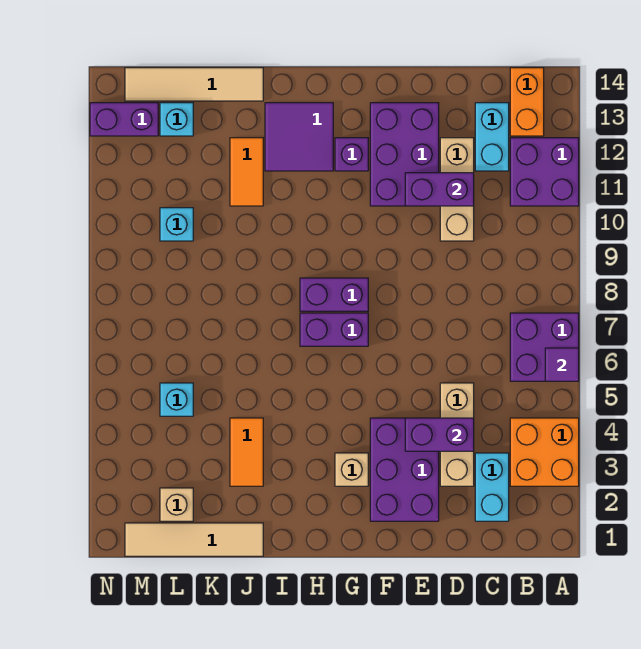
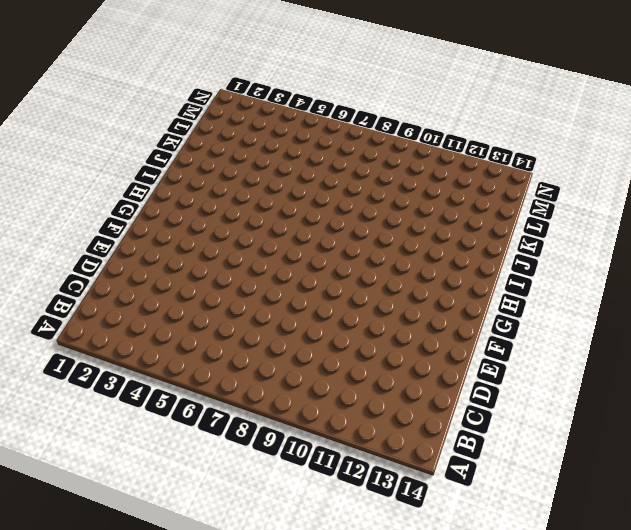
none -> orange 2x2 brick [510,418,579,486]
none -> purple 2x2 brick [510,313,579,381]
none -> purple 2x2 brick [510,138,579,206]

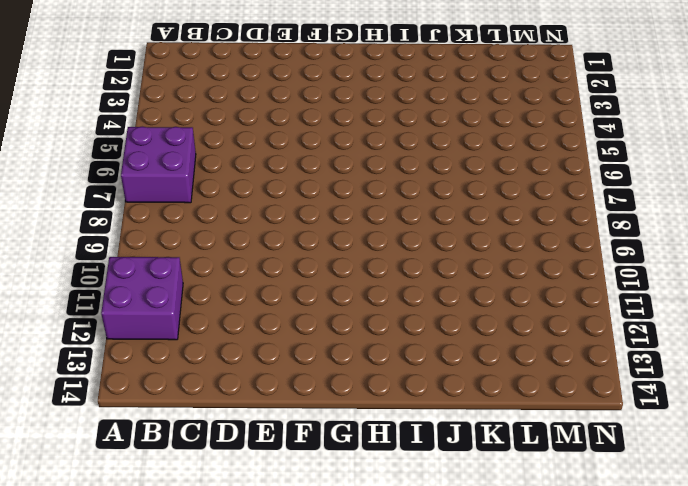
none -> orange 2x2 brick [510,418,579,486]
none -> orange 1x2 brick [510,68,544,136]
none -> cyan 1x2 brick [475,453,509,521]

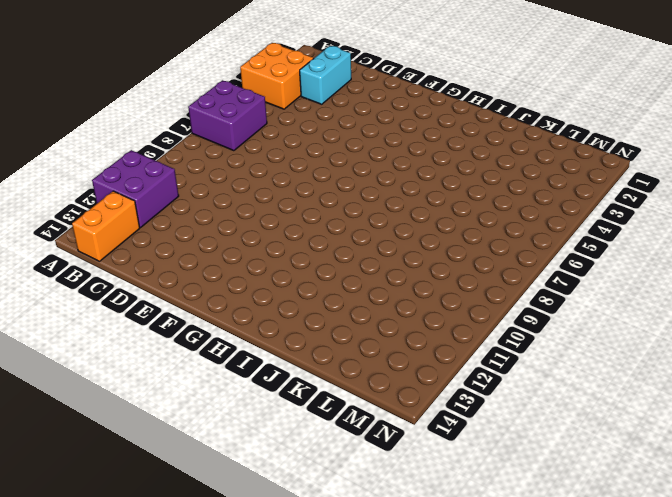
none -> cyan 1x2 brick [475,103,509,171]
none -> tan 1x3 brick [440,383,474,486]
none -> tan 1x3 brick [440,138,474,241]

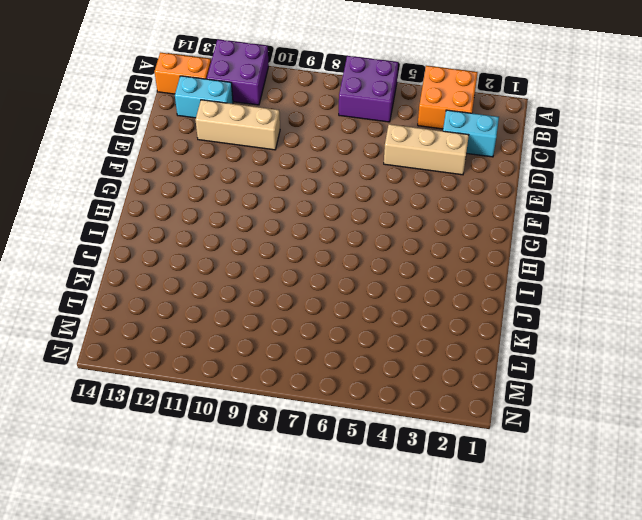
none -> purple 2x3 brick [370,418,439,521]
none -> purple 2x3 brick [370,103,439,206]
none -> tan 1x1 brick [335,453,368,486]

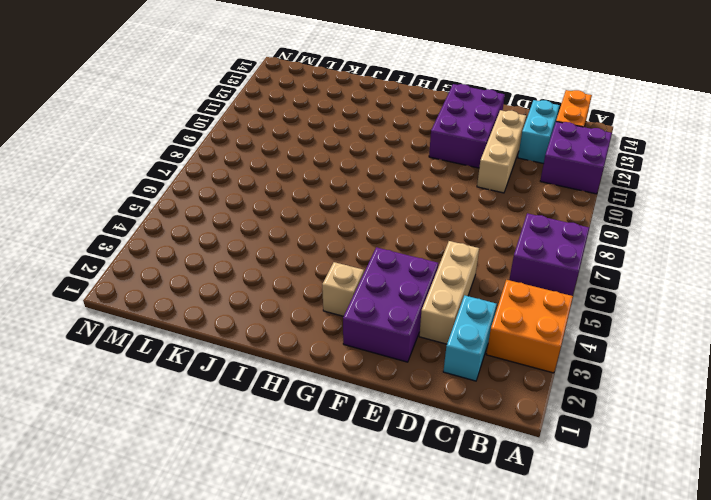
none -> purple 1x2 brick [300,313,368,346]
none -> purple 1x2 brick [300,278,368,311]
none -> purple 1x1 brick [335,138,368,171]

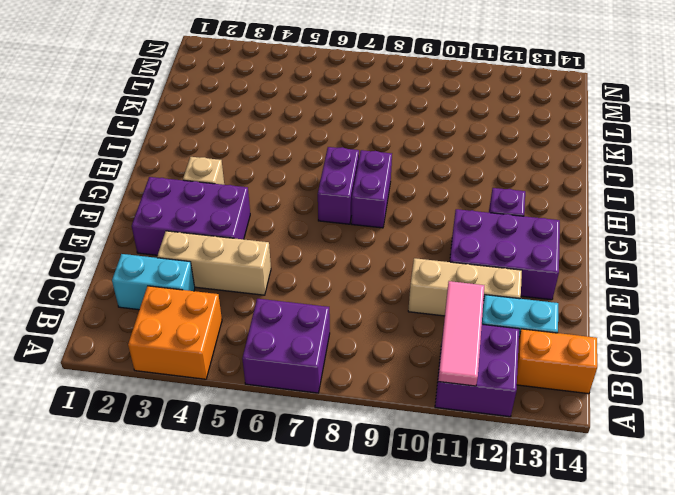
pink 1x3 tile [438,281,484,386] -> none
none -> purple 2x2 tile [265,103,333,171]
none -> tan 1x4 tile [125,523,263,556]
none -> orange 1x2 tile [230,418,263,486]

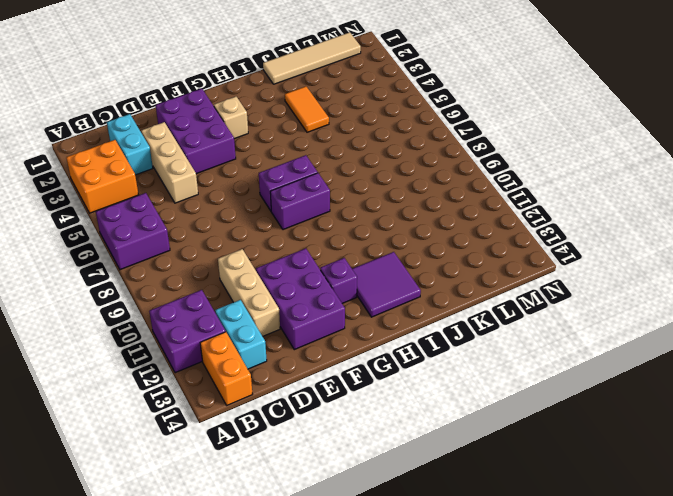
none -> orange 1x2 tile [230,138,263,206]
none -> tan 1x4 tile [125,68,263,101]
none -> tan 1x1 brick [160,488,193,521]

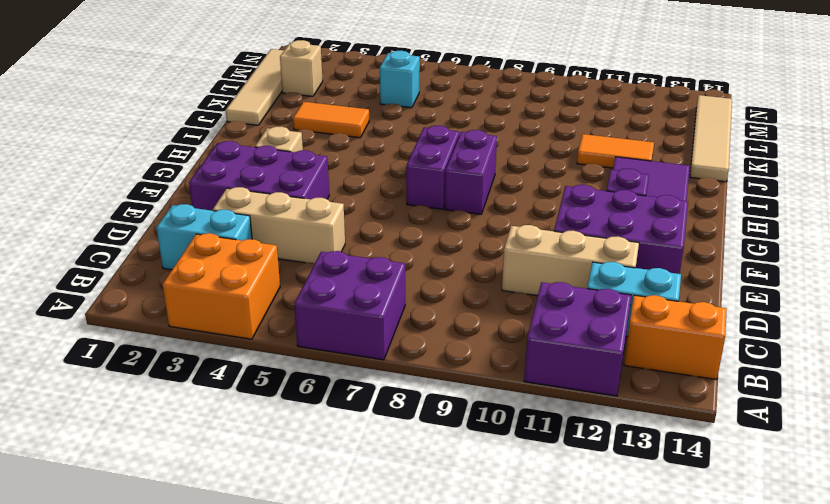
none -> cyan 1x1 brick [160,208,193,241]
none -> cyan 1x1 brick [160,103,193,136]
none -> purple 1x2 brick [90,103,158,136]

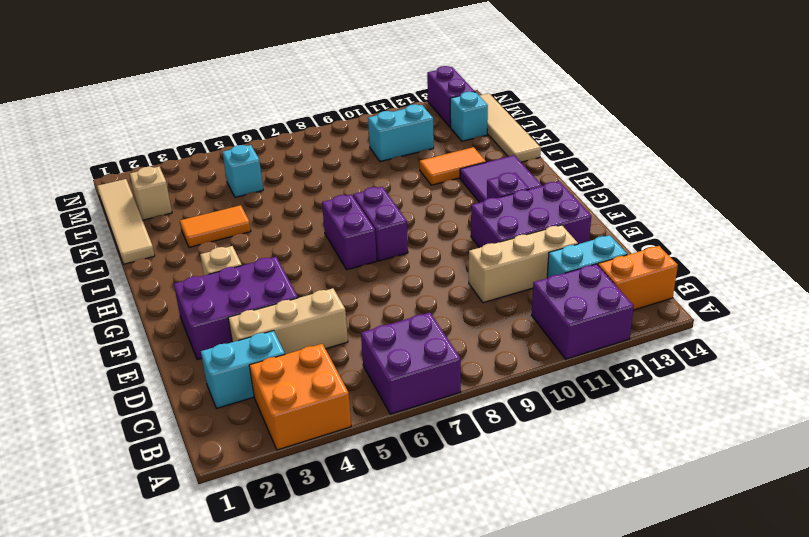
cyan 1x2 brick [368,104,434,162] -> cyan 1x1 brick [160,208,193,241]
none -> purple 1x1 tile [545,348,579,381]
none -> purple 1x2 brick [405,418,474,451]
none -> purple 1x2 brick [405,173,474,206]

